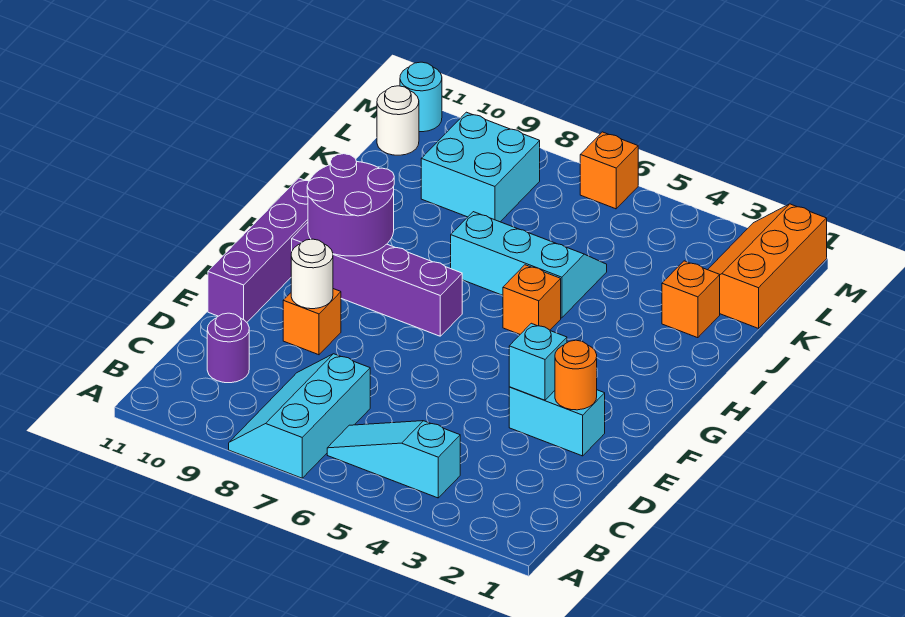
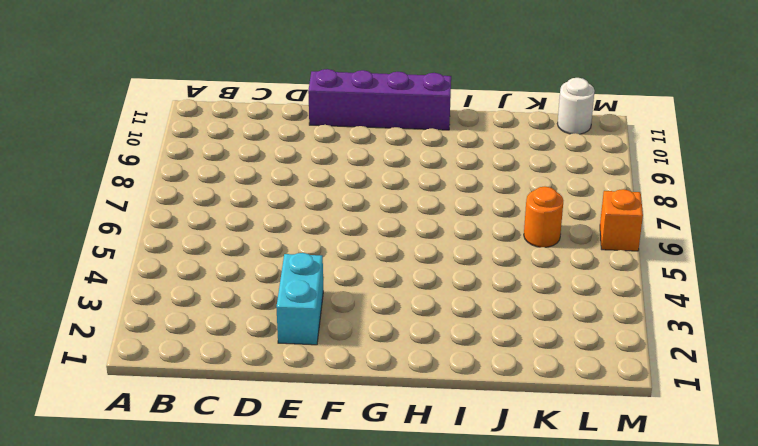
orange 1x1 round brick [524,187,563,247] -> orange 1x1 round brick moved to [555,340,597,410]
none -> cyan 2x3 slope [229,354,370,478]
none -> cyan 1x3 slope [327,421,460,498]
none -> purple 1x1 round brick [207,313,249,383]

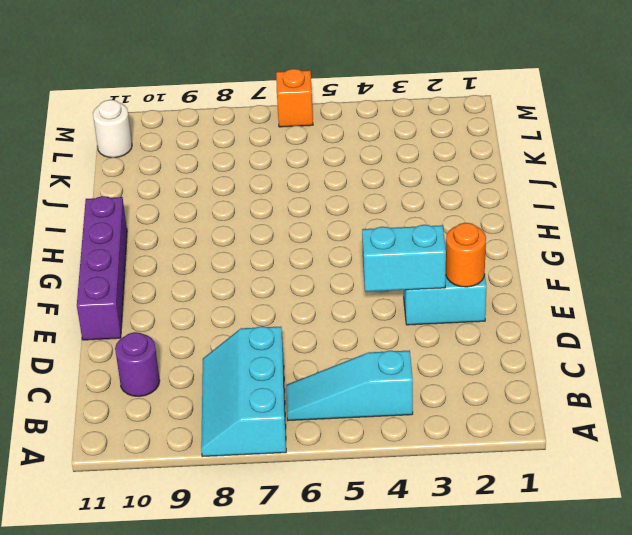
cyan 1x2 brick [362,225,446,292] -> cyan 1x1 brick [509,323,567,400]
none -> orange 1x1 brick [283,289,341,355]
none -> purple 1x4 brick [292,222,462,336]
none -> orange 1x1 brick [503,265,561,334]

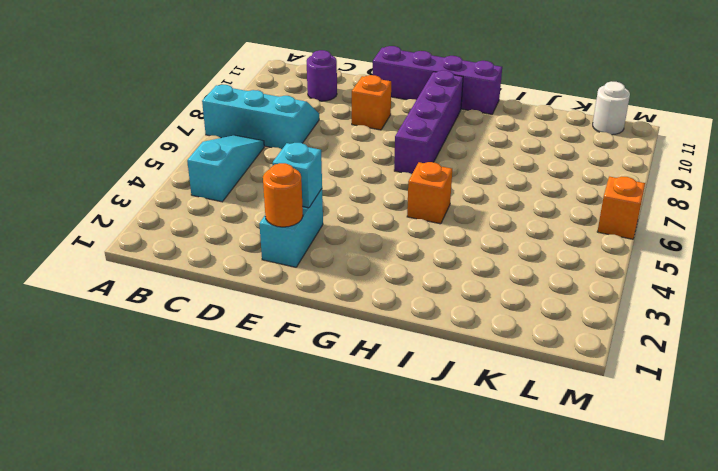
none -> cyan 2x3 slope [451,212,607,318]
none -> orange 1x1 brick [662,261,720,338]
none -> orange 2x3 slope [708,204,827,328]

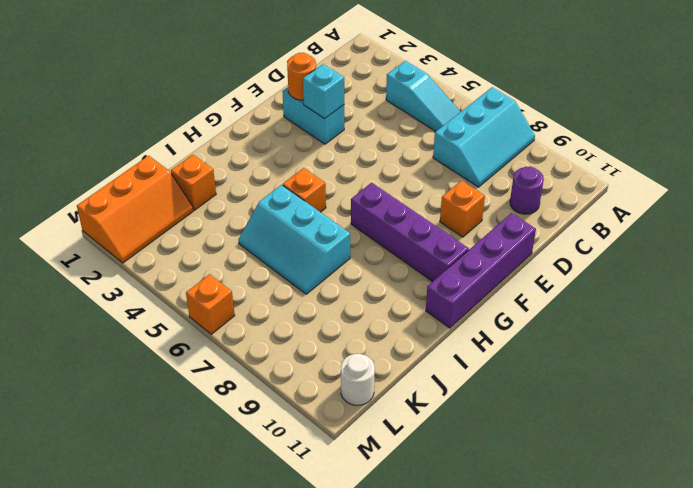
none -> cyan 2x2 brick [421,112,540,222]
none -> cyan 1x1 round brick [400,62,442,132]
none -> white 1x1 round brick [291,239,333,309]

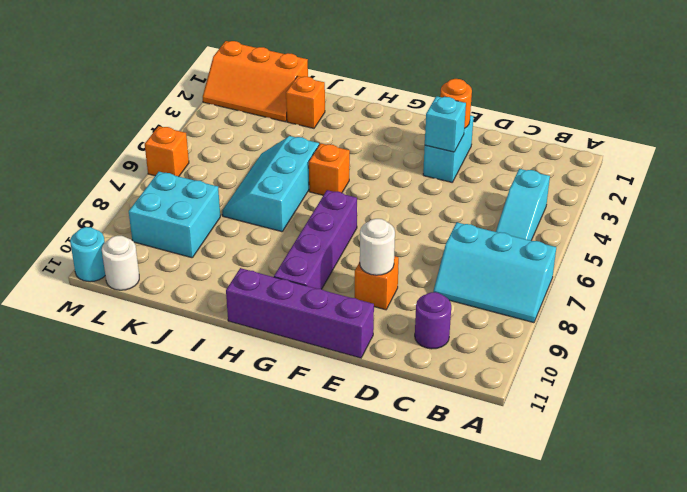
none -> purple 2x2 round brick [307,154,394,256]

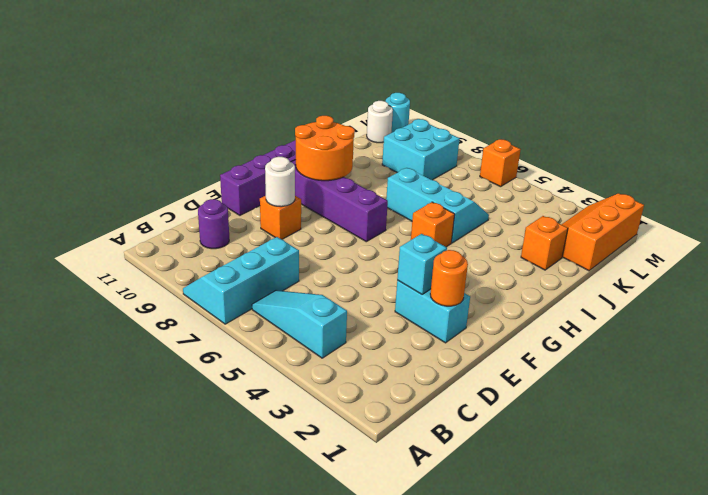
orange 2x2 round brick [295,116,355,181] -> purple 2x2 round brick [307,154,394,256]

